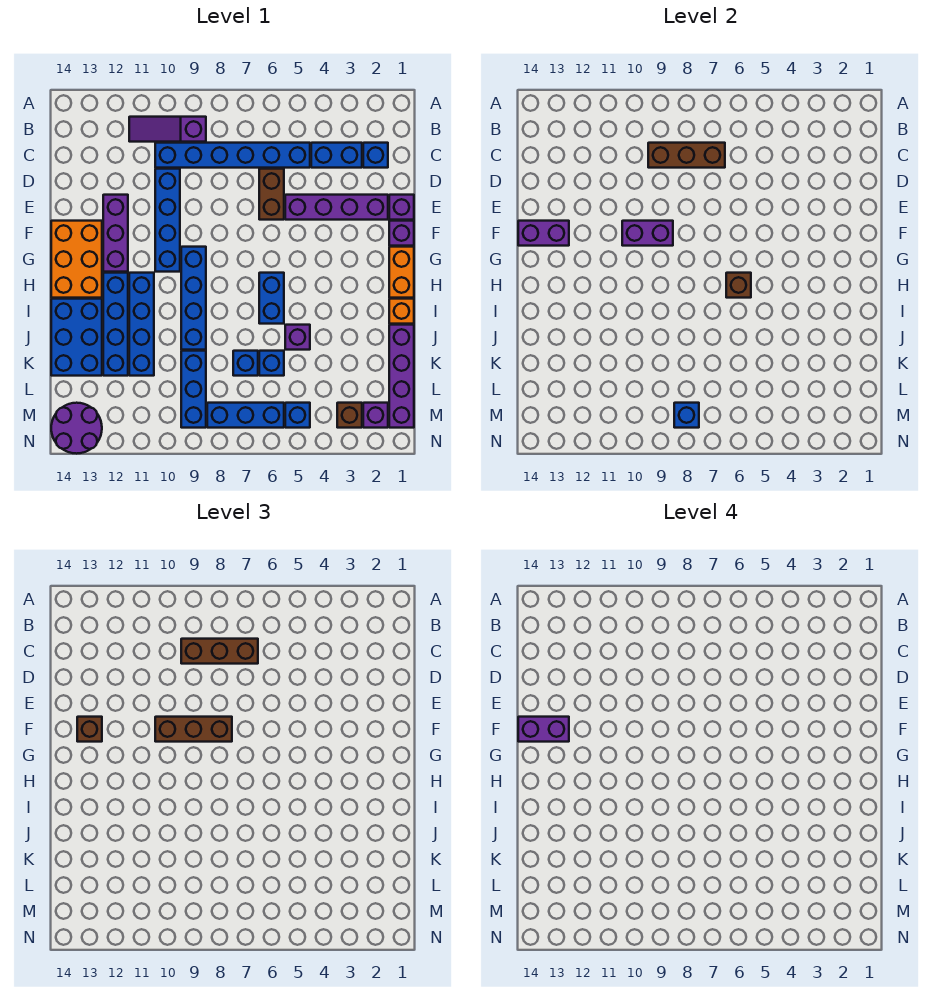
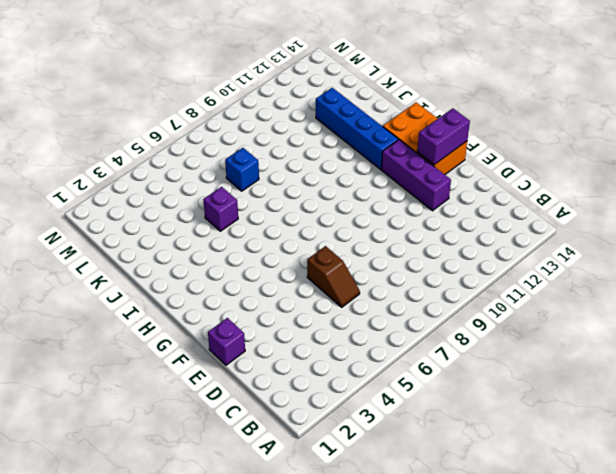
brown 1x2 slope [307,246,360,307] -> brown 1x2 brick [259,169,284,220]
none -> purple 1x3 slope [129,117,206,142]
none -> blue 1x1 brick [363,143,388,168]
none -> blue 1x2 brick [311,143,362,168]
none -> blue 1x6 brick [155,143,310,168]

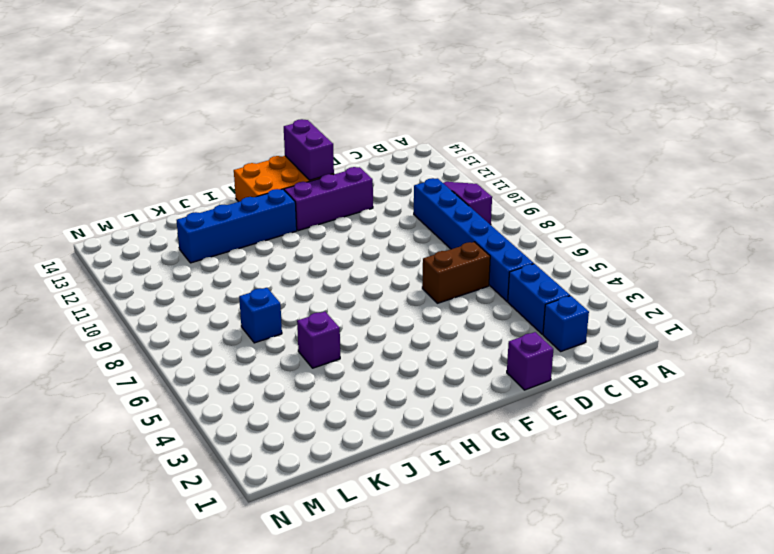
none -> blue 1x4 brick [155,169,180,272]
none -> purple 1x4 brick [285,195,388,220]
none -> purple 1x1 brick [389,221,414,246]
none -> orange 1x2 brick [389,247,414,298]

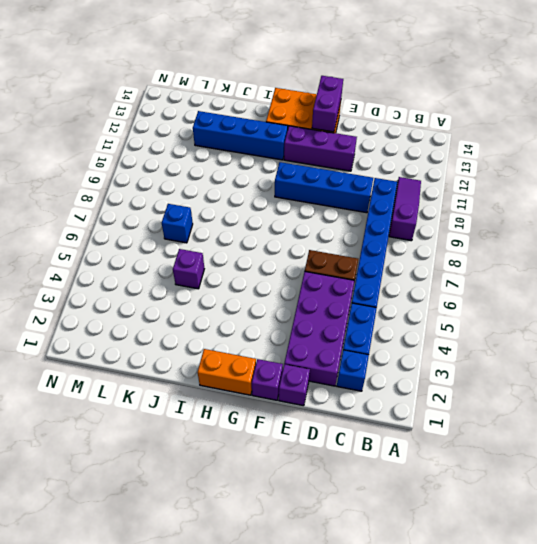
purple 2x4 brick [284,271,355,386] -> purple 1x4 brick [285,195,388,220]
none -> blue 1x4 brick [181,247,206,350]
none -> blue 1x2 brick [259,273,284,324]
none -> blue 1x4 brick [129,273,154,376]
none -> orange 1x1 brick [389,299,414,324]

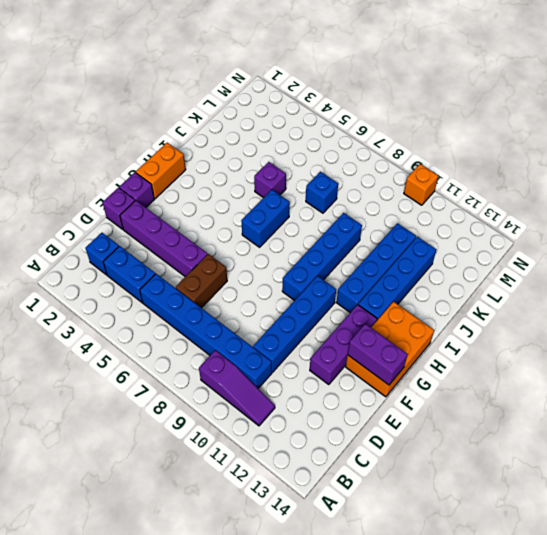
orange 1x1 brick [404,164,438,205] -> orange 1x1 brick moved to [389,299,414,324]
none -> blue 2x3 brick [51,299,102,376]
none -> purple 1x4 brick [389,325,414,428]
none -> blue 1x1 brick [259,351,284,376]
none -> blue 1x3 brick [181,351,206,428]

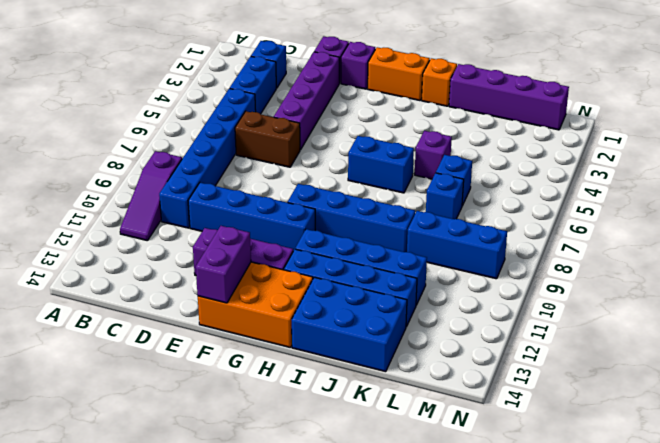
none -> purple 1x1 brick [363,403,388,428]
none -> brown 1x1 brick [337,403,362,428]
none -> blue 1x1 brick [285,403,310,428]
none -> blue 1x3 brick [207,403,284,428]

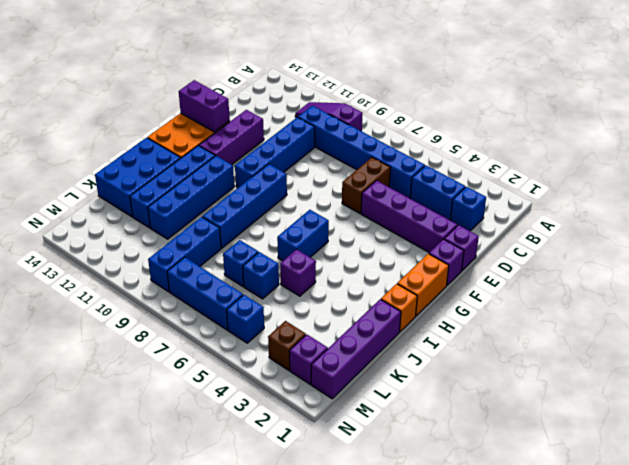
none -> purple 2x2 round brick [51,403,102,454]
none -> brown 1x3 brick [648,143,725,168]
none -> purple 1x2 brick [622,221,673,246]
none -> brown 1x1 brick [726,273,751,298]

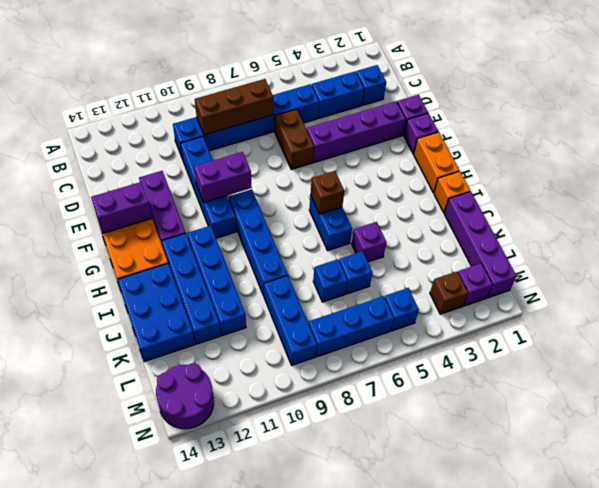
none -> purple 1x3 slope [129,117,206,142]
none -> blue 1x1 brick [674,403,699,428]
none -> brown 1x3 brick [181,639,258,664]
none -> brown 1x3 brick [155,717,232,742]

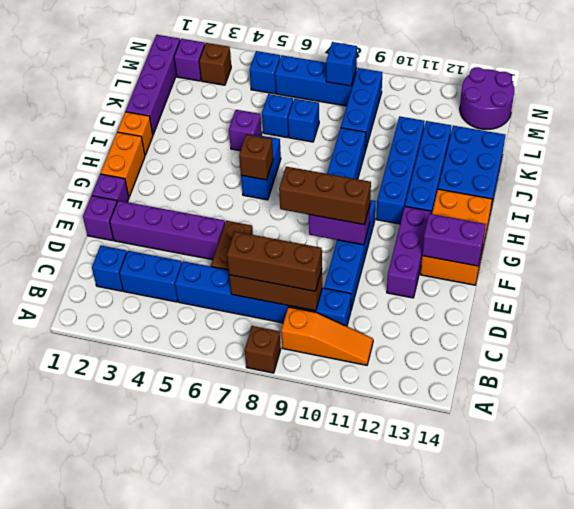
brown 1x1 brick [245,326,281,373] -> brown 1x1 brick moved to [77,717,102,742]
orange 1x3 slope [281,307,373,365] -> purple 1x3 slope [129,117,206,142]
none -> purple 1x2 brick [518,717,569,742]

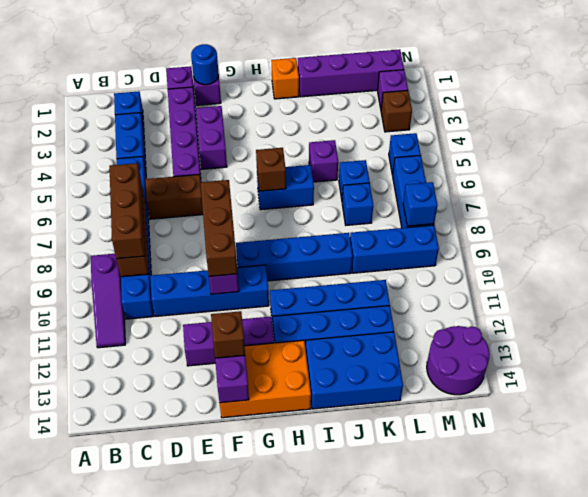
blue 1x1 round brick [191,44,219,85] -> none
purple 1x2 brick [196,106,227,169] -> purple 1x2 brick moved to [518,717,569,742]
none -> orange 1x2 brick [389,247,414,298]

